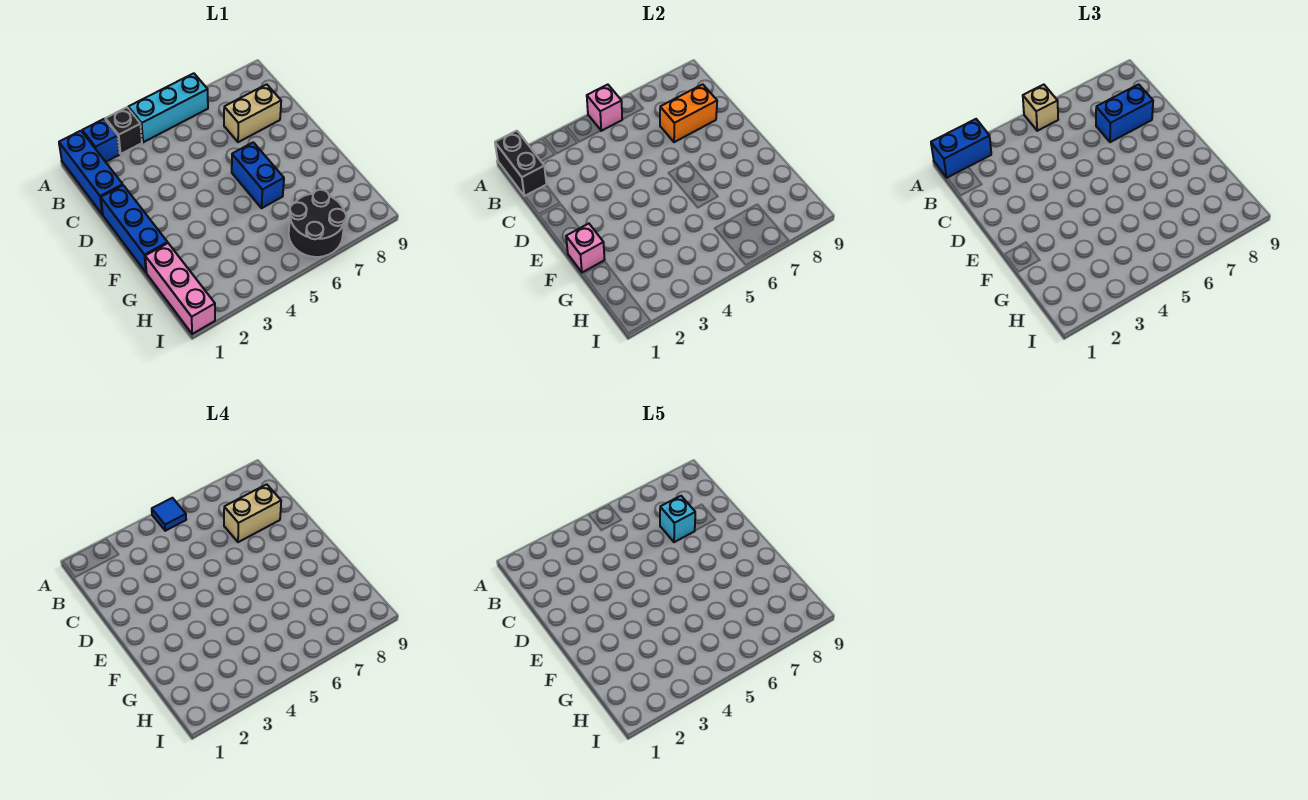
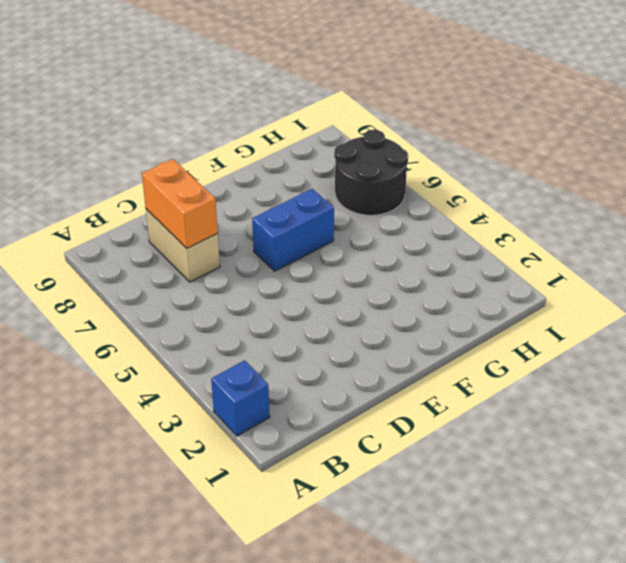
none -> blue 1x3 brick [59,131,123,215]
none -> black 1x1 brick [105,107,142,154]
none -> cyan 1x3 brick [128,73,208,142]

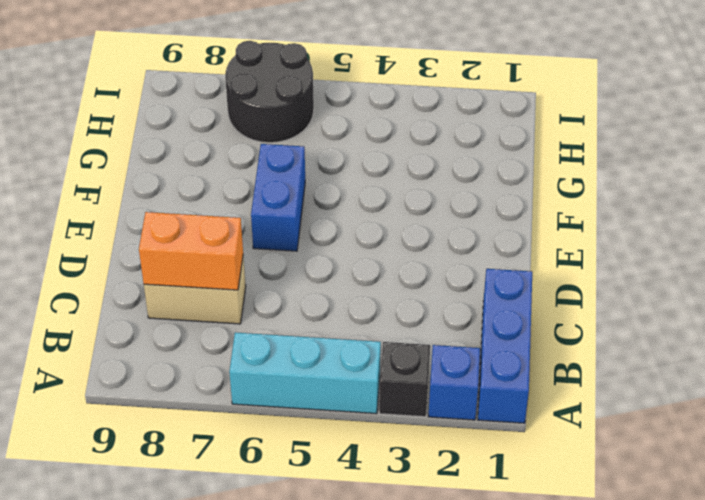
none -> blue 1x3 brick [101,185,168,273]
none -> pink 1x3 brick [145,243,215,334]
none -> black 1x2 brick [495,131,546,196]

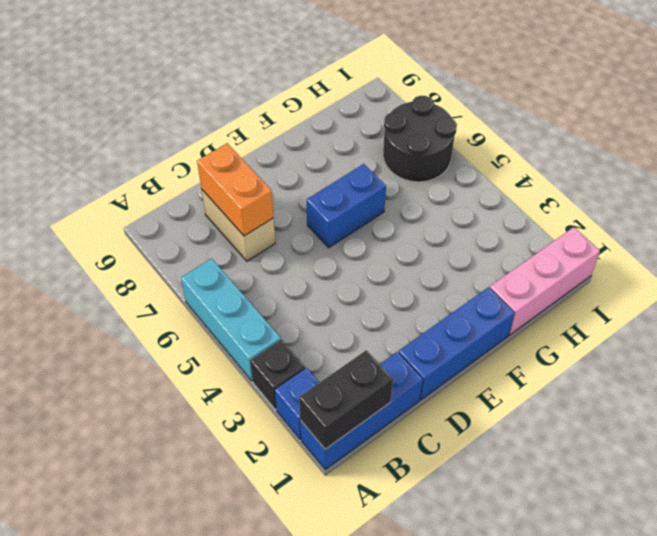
none -> pink 1x1 brick [587,85,622,131]
none -> pink 1x1 brick [566,224,605,273]
none -> blue 1x2 brick [931,119,991,178]

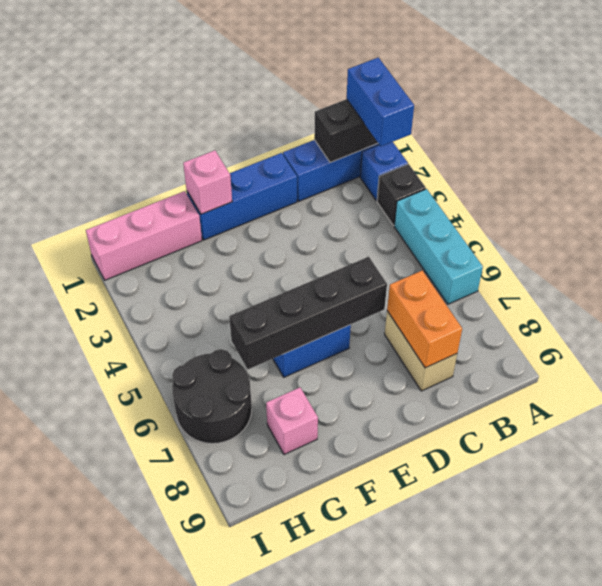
black 1x4 brick [229,257,387,369] -> none
pink 1x1 brick [266,387,318,455] -> pink 1x1 brick moved to [587,85,622,131]
none -> tan 1x1 brick [1023,85,1058,131]
none -> blue 1x2 brick [1096,84,1153,142]
none -> blue 1x1 tile [152,498,186,531]

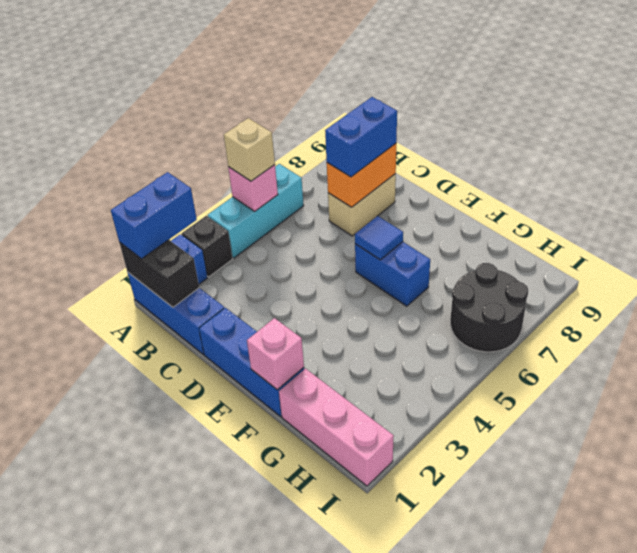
blue 1x1 tile [355,216,403,260] -> blue 1x1 tile moved to [152,498,186,531]
none -> tan 1x2 brick [224,484,281,542]
none -> cyan 1x1 brick [660,496,695,542]

